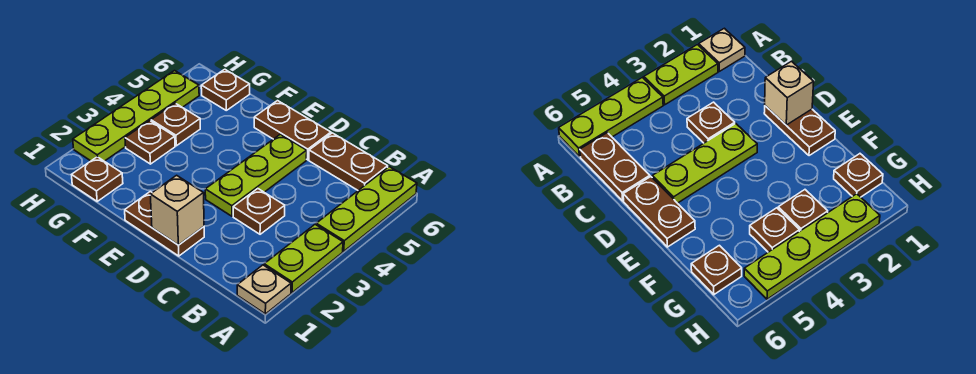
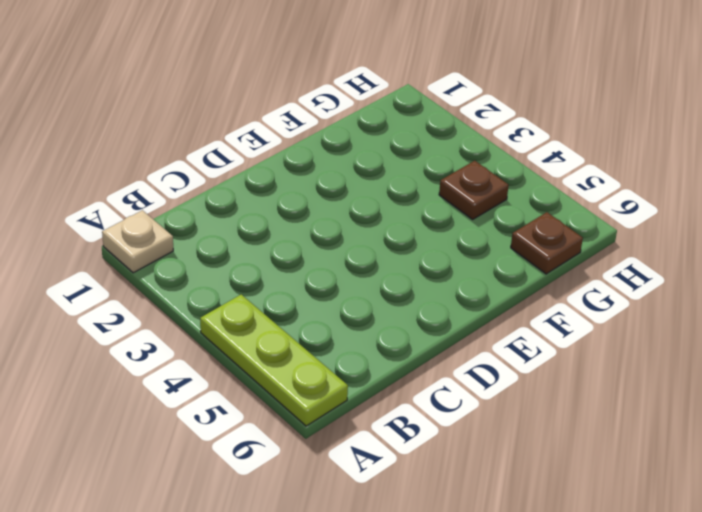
none -> lime 1x2 plate [264,224,343,293]
none -> brown 1x2 plate [309,133,388,190]
none -> brown 1x1 plate [233,189,285,234]

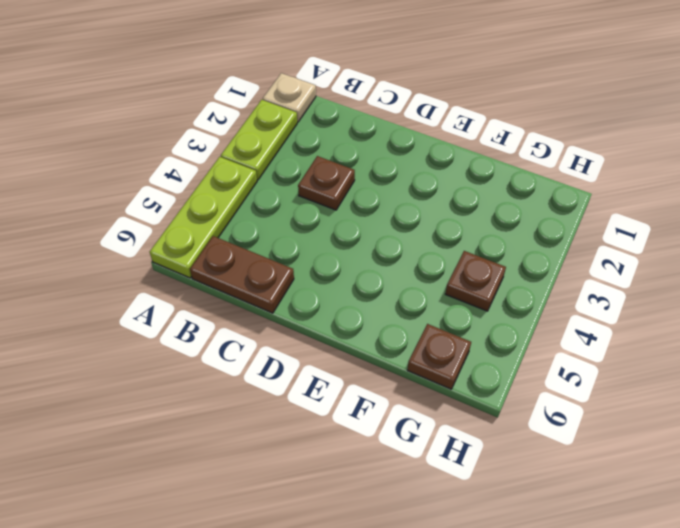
none -> brown 1x2 plate [125,191,204,256]
none -> lime 1x3 plate [205,134,307,216]
none -> brown 1x2 plate [254,101,331,160]

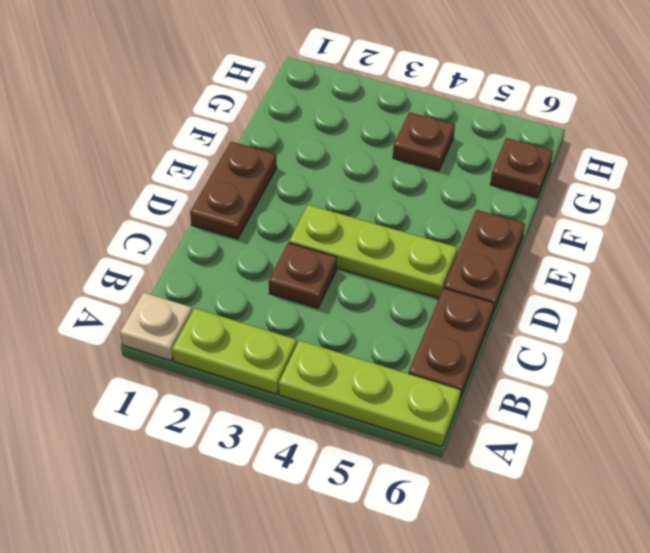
none -> brown 1x1 plate [71,157,123,201]
none -> brown 1x1 plate [125,121,175,164]
none -> lime 1x4 plate [73,71,199,161]

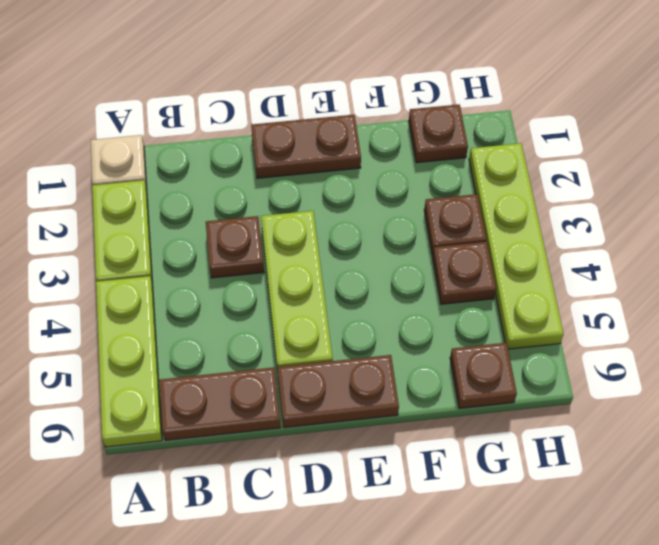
none -> tan 1x1 brick [150,175,204,245]

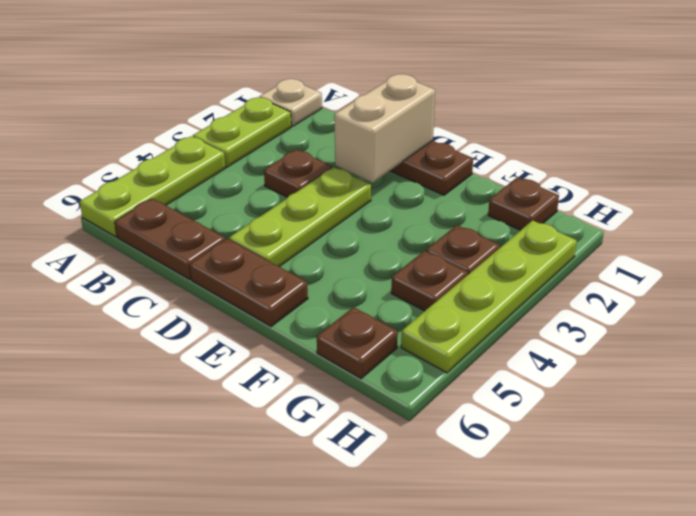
tan 1x2 brick [334,74,435,183] -> tan 1x1 brick [150,175,204,245]

